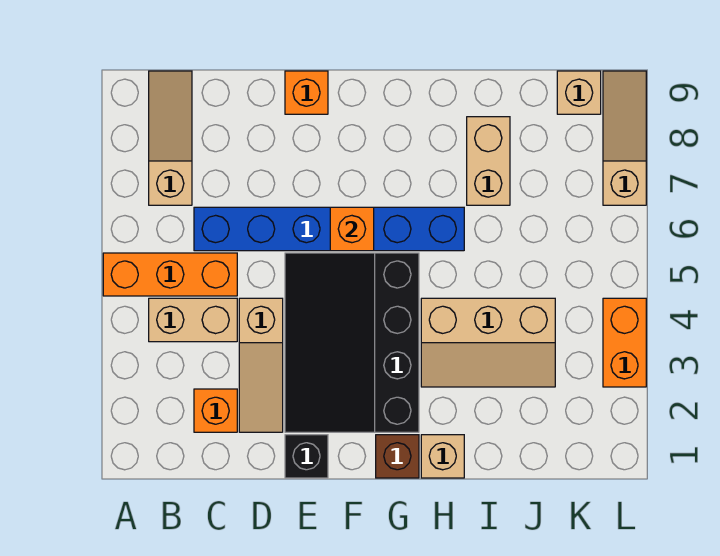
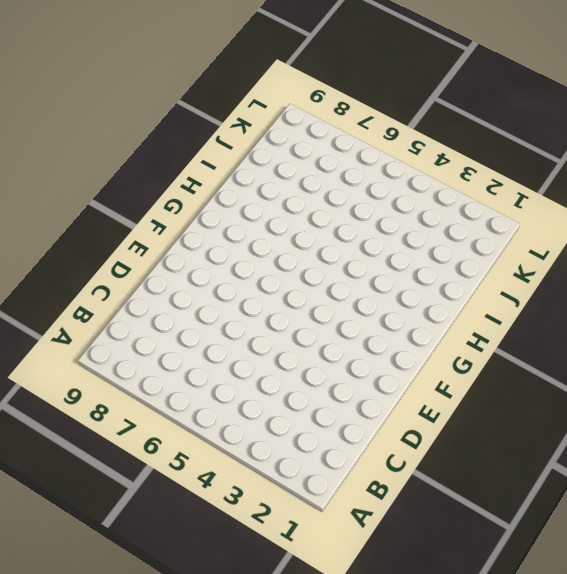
none -> orange 1x3 brick [103,253,237,296]
none -> tan 1x2 brick [149,298,237,342]
none -> tan 1x3 slope [149,71,192,205]

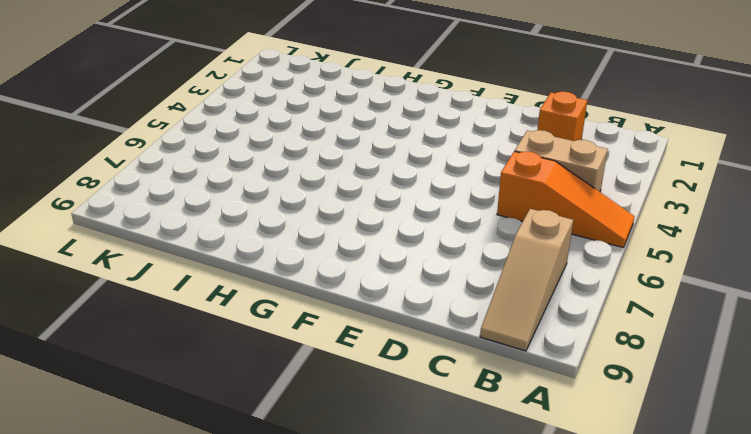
orange 1x3 slope [497,151,635,248] -> orange 1x3 brick [103,253,237,296]
none -> blue 1x6 brick [194,207,464,251]
none -> tan 1x3 slope [239,298,283,432]
none -> black 1x1 brick [285,435,328,478]

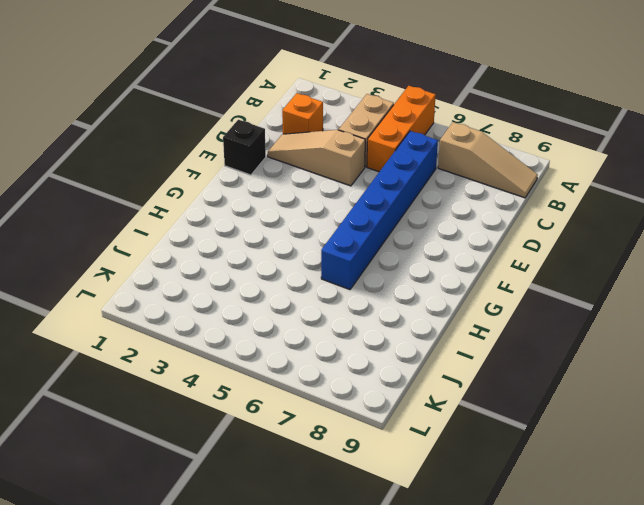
none -> black 3x4 slope [285,253,419,432]
none -> orange 1x1 brick [285,71,328,114]
none -> brown 1x1 brick [376,435,419,478]

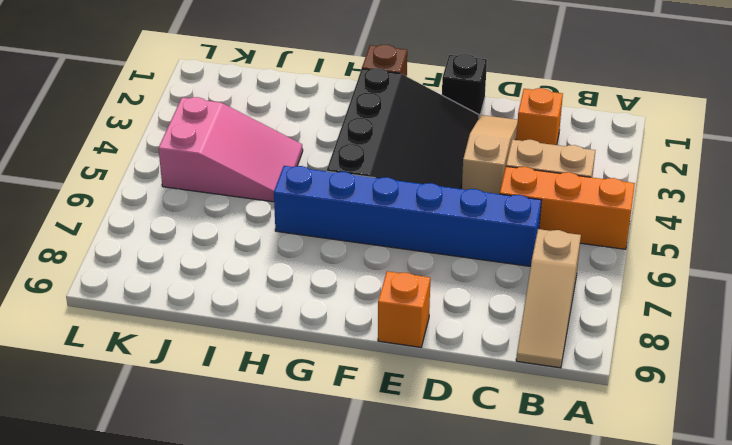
pink 2x3 slope [159,97,303,202] -> tan 2x3 slope [421,298,555,387]
none -> tan 1x1 brick [421,435,464,478]
none -> tan 1x2 brick [467,117,510,205]
none -> tan 1x1 brick [557,71,601,114]

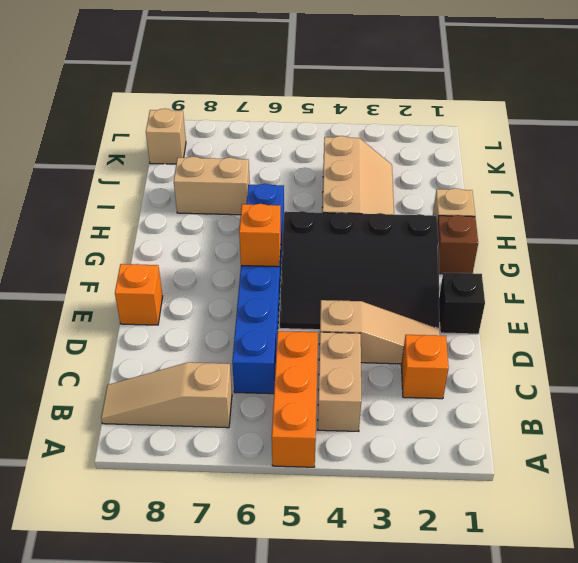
none -> orange 1x2 brick [603,298,646,387]
none -> tan 1x3 slope [603,71,646,205]

